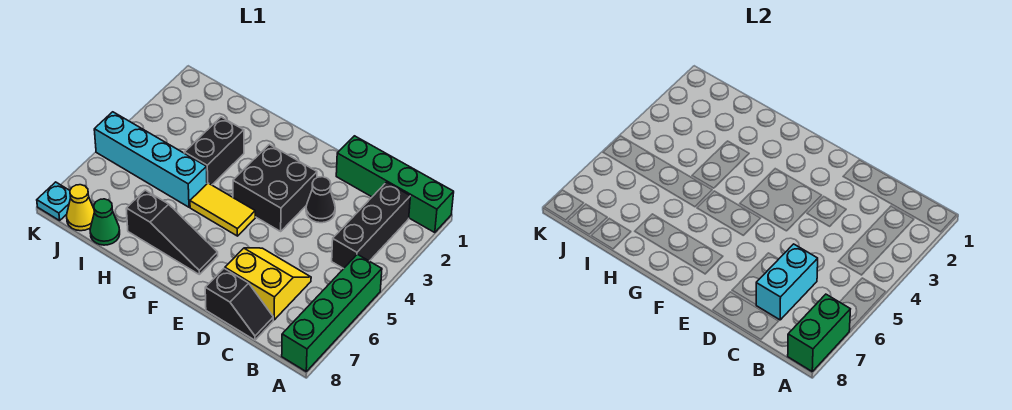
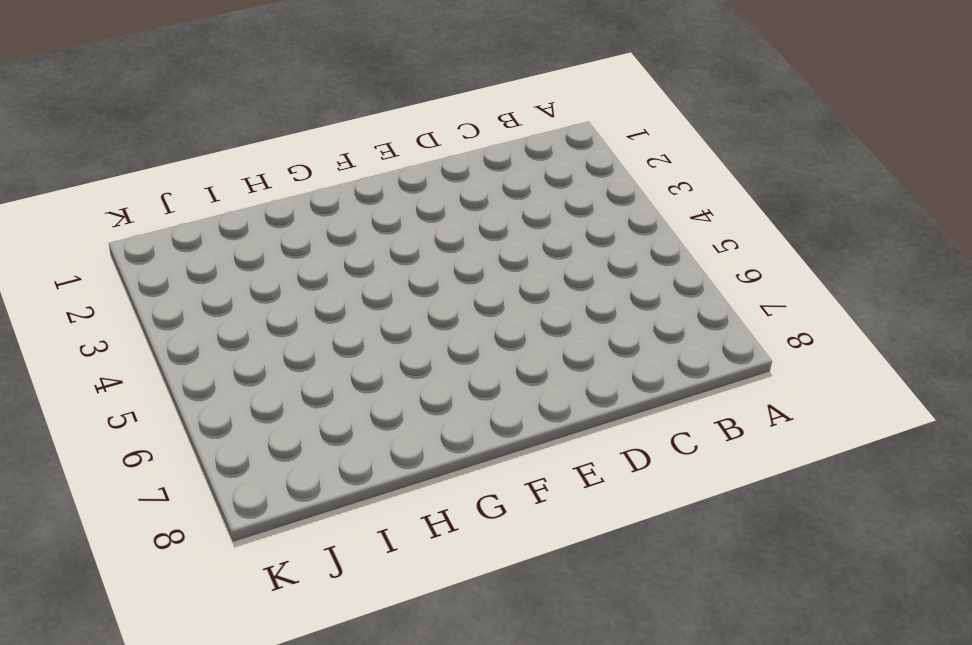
none -> green 1x4 brick [336,136,454,233]
none -> green 1x4 brick [282,254,382,371]
none -> black 1x3 brick [332,182,410,269]

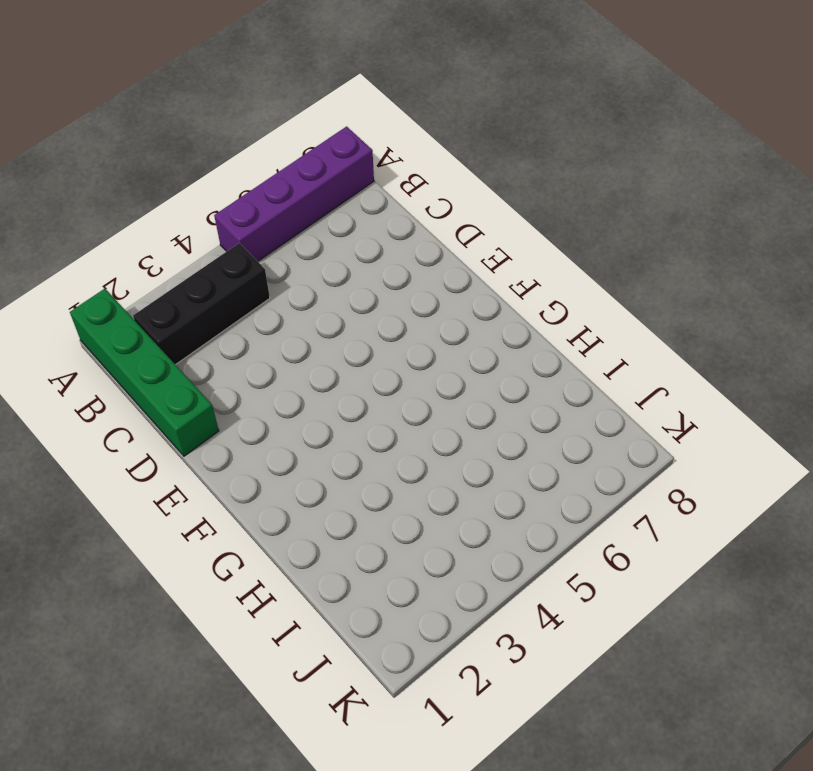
purple 1x4 brick [214,127,374,261] -> green 1x4 brick [282,254,382,371]
none -> yellow 2x2 slope [225,248,311,320]
none -> black 1x2 slope [205,269,273,340]
none -> black 1x1 cone [306,177,335,223]

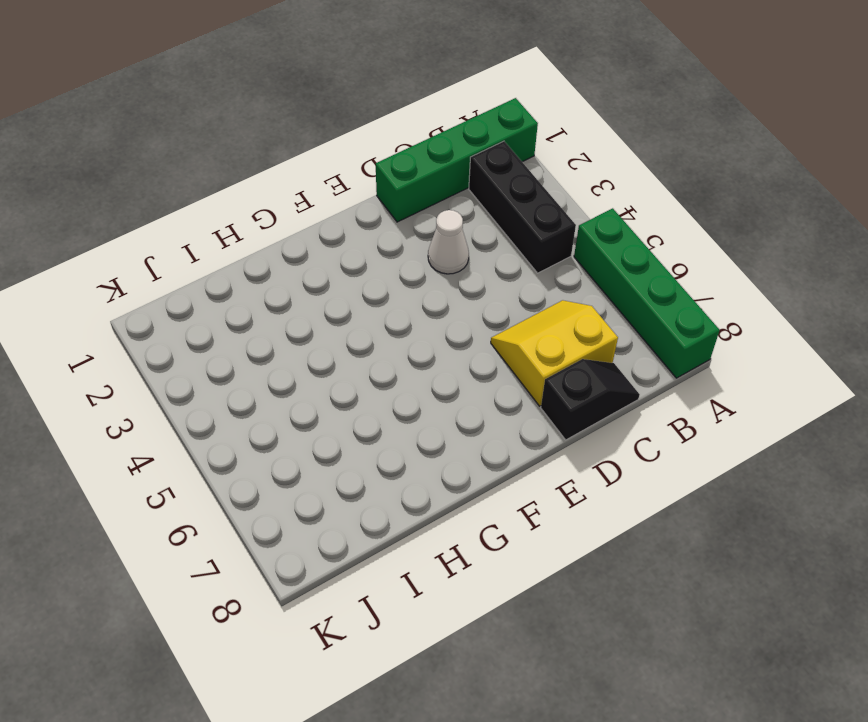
white 1x1 cone [428,210,469,274] -> black 1x1 cone [306,177,335,223]
none -> black 2x2 brick [233,144,317,231]
none -> yellow 1x2 tile [190,183,255,236]
none -> black 1x3 slope [126,190,218,274]

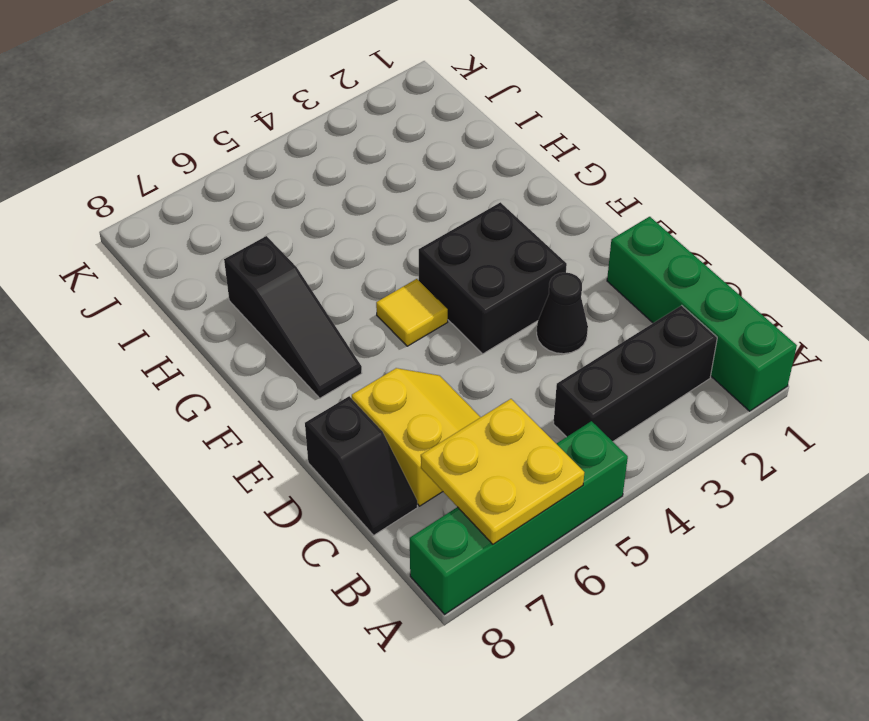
yellow 2x2 plate [421,399,584,544] -> green 1x2 brick [788,294,850,371]
yellow 1x1 tile [376,279,448,346] -> yellow 1x2 tile [190,183,255,236]
none -> black 1x2 brick [184,117,244,185]
none -> cyan 1x4 brick [94,112,207,207]
none -> green 1x1 cone [90,199,120,245]

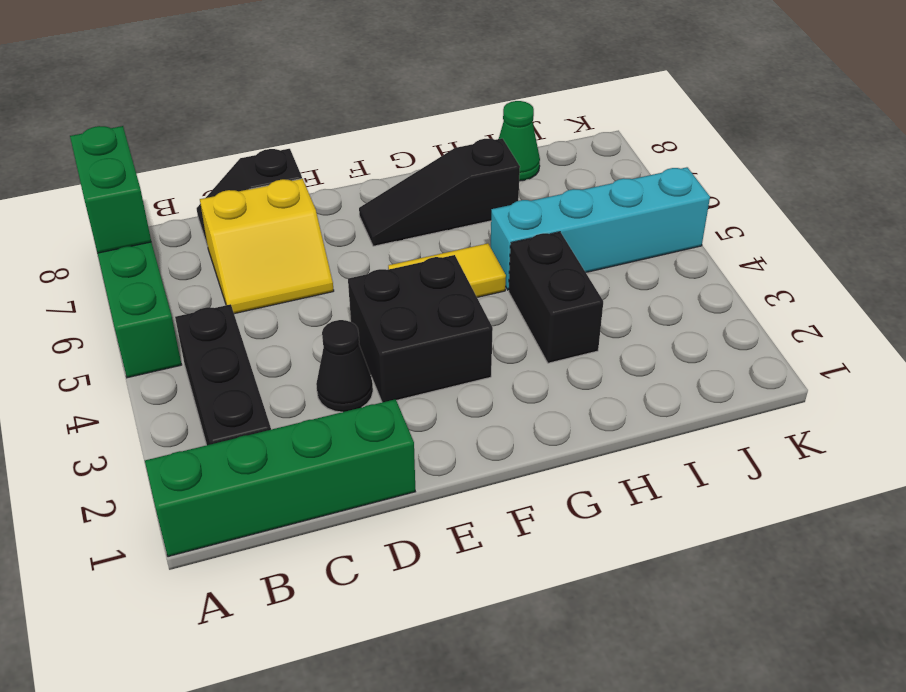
none -> yellow 1x1 cone [67,185,94,231]
none -> cyan 1x1 plate [37,182,71,220]
none -> cyan 1x2 brick [756,244,818,320]

